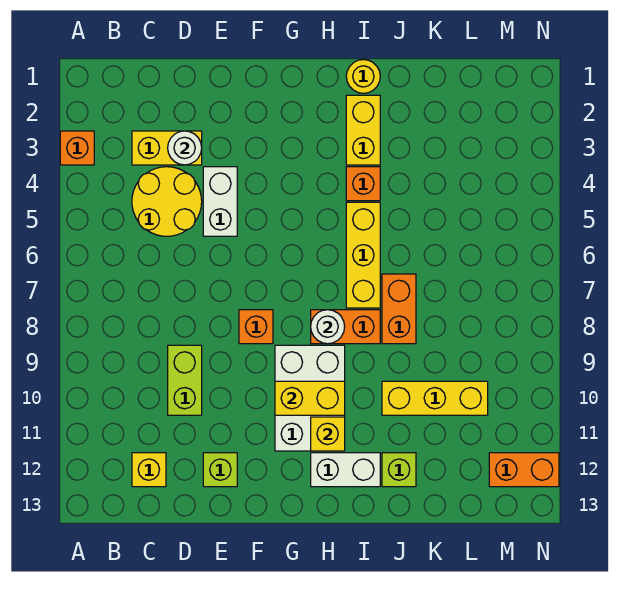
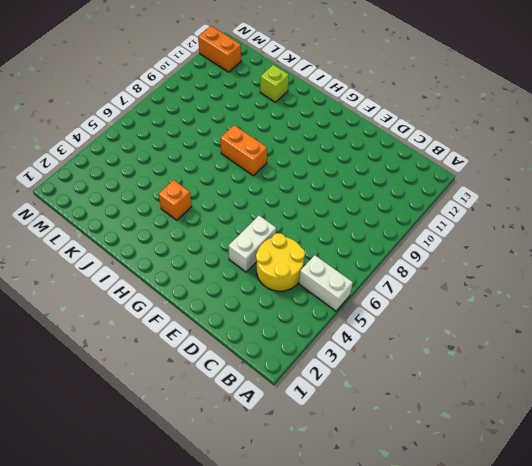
white 1x2 brick [299,255,353,311] -> white 1x2 brick moved to [311,453,380,487]
none -> orange 1x1 brick [60,131,94,165]
none -> yellow 1x2 brick [132,131,202,165]
none -> yellow 1x1 brick [132,453,166,487]

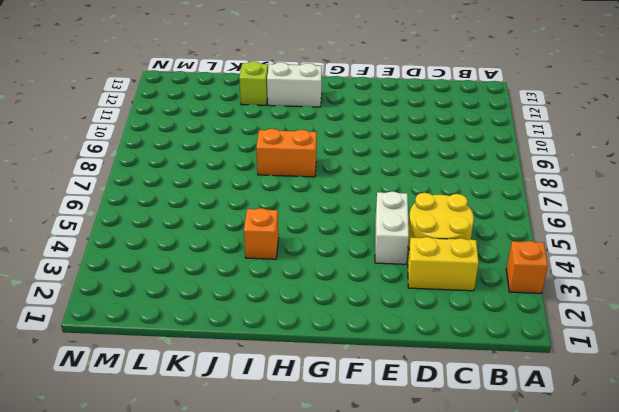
none -> yellow 1x1 brick [132,453,166,487]
none -> lime 1x2 brick [168,345,202,415]
none -> lime 1x1 brick [203,453,237,487]

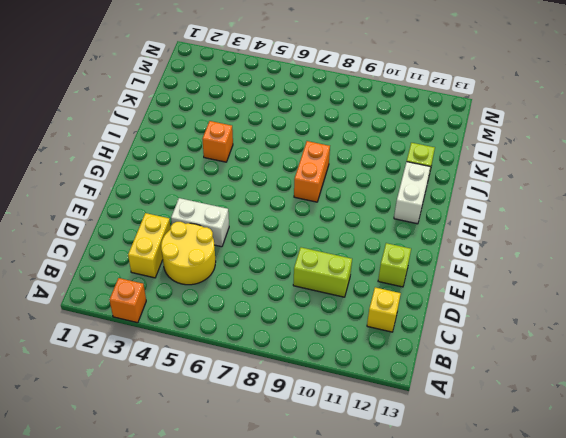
none -> orange 1x1 brick [239,310,273,344]
none -> white 2x3 brick [275,345,345,451]
none -> yellow 1x1 round brick [346,59,380,93]

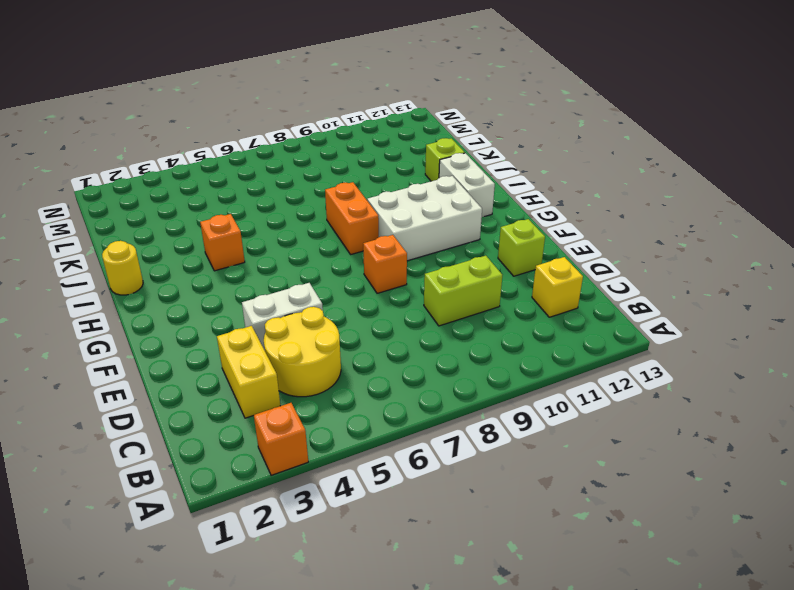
none -> yellow 1x2 brick [346,95,380,165]
none -> yellow 1x3 brick [346,202,380,308]
none -> orange 1x2 brick [382,274,416,344]

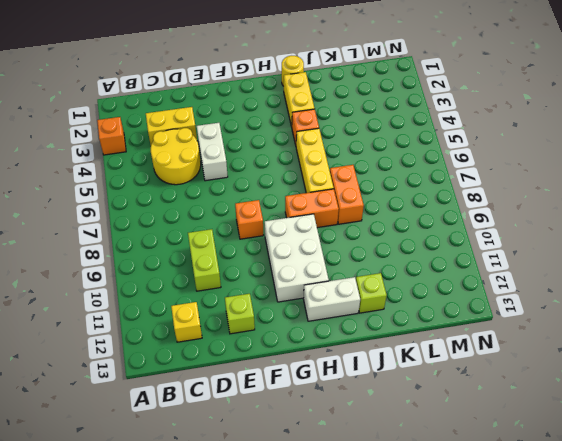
none -> yellow 1x3 brick [382,381,488,415]
none -> orange 1x2 brick [489,453,559,487]
none -> white 1x1 round brick [168,131,202,165]

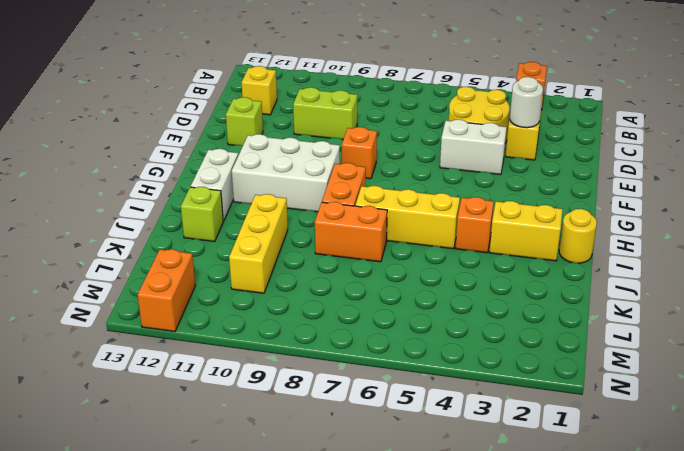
none -> yellow 1x2 brick [275,381,345,415]
none -> white 1x1 round brick [311,310,345,344]
none -> yellow 1x1 brick [311,417,345,451]

